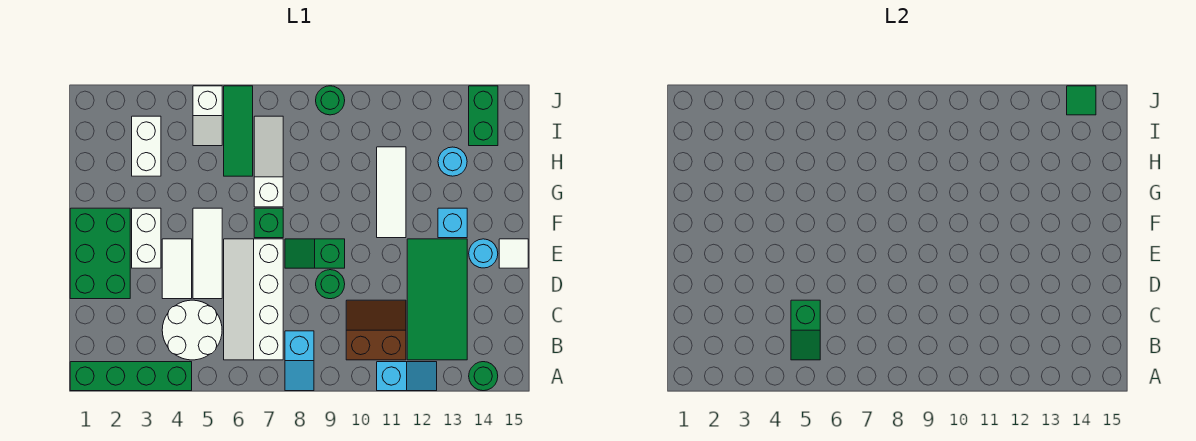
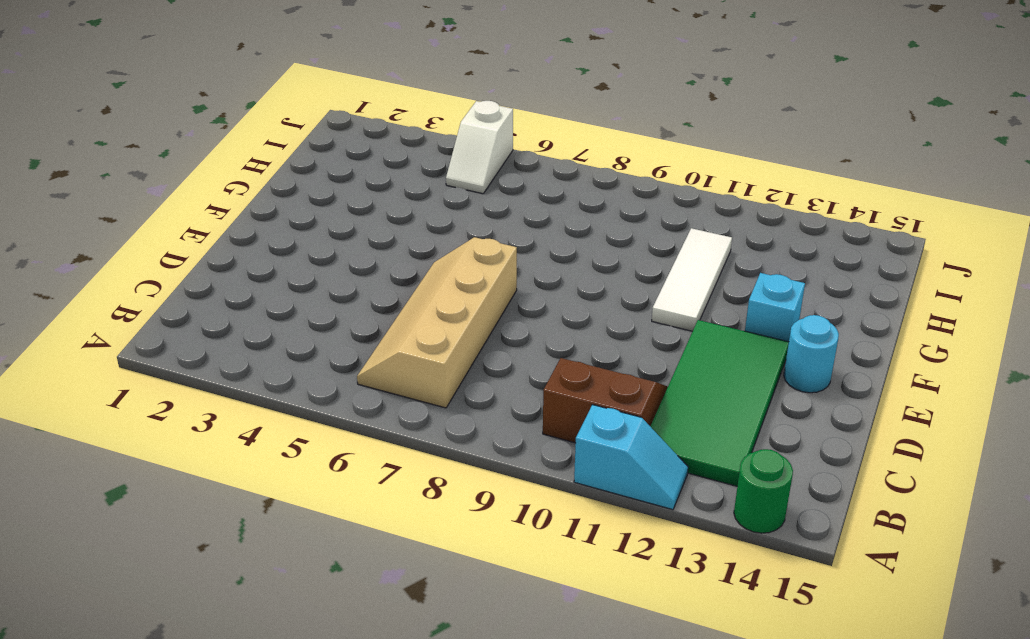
tan 2x4 slope [357,237,517,408] -> white 2x4 slope [224,239,283,360]
none -> green 1x4 brick [70,362,192,391]
none -> cyan 1x2 slope [285,331,314,391]
none -> white 2x2 round brick [162,300,222,360]

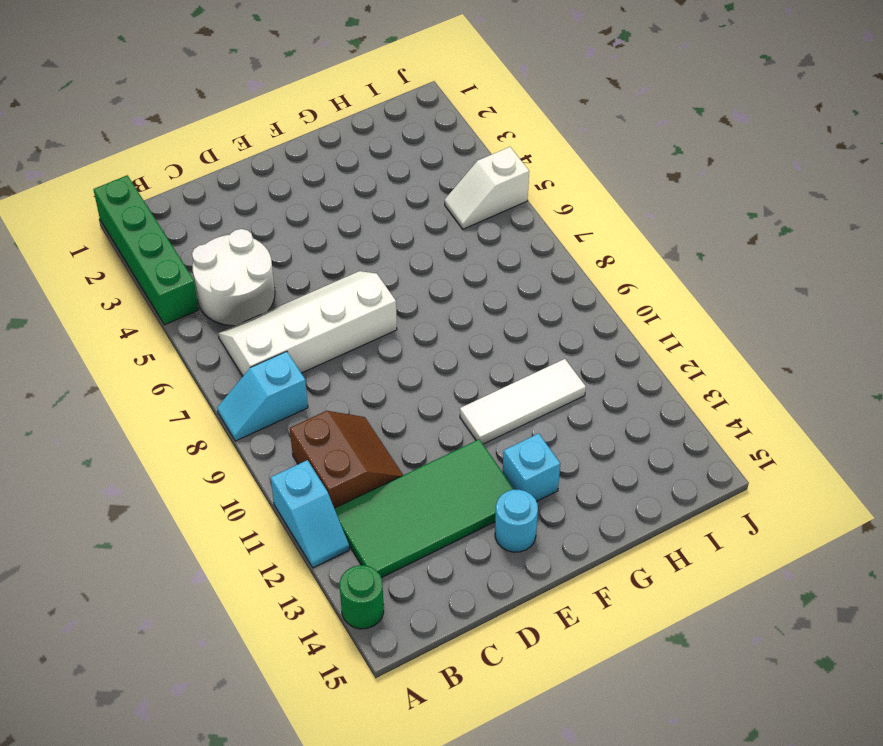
none -> green 2x3 brick [70,208,130,299]
none -> white 1x2 tile [162,239,192,299]
none -> white 1x3 tile [193,208,222,299]

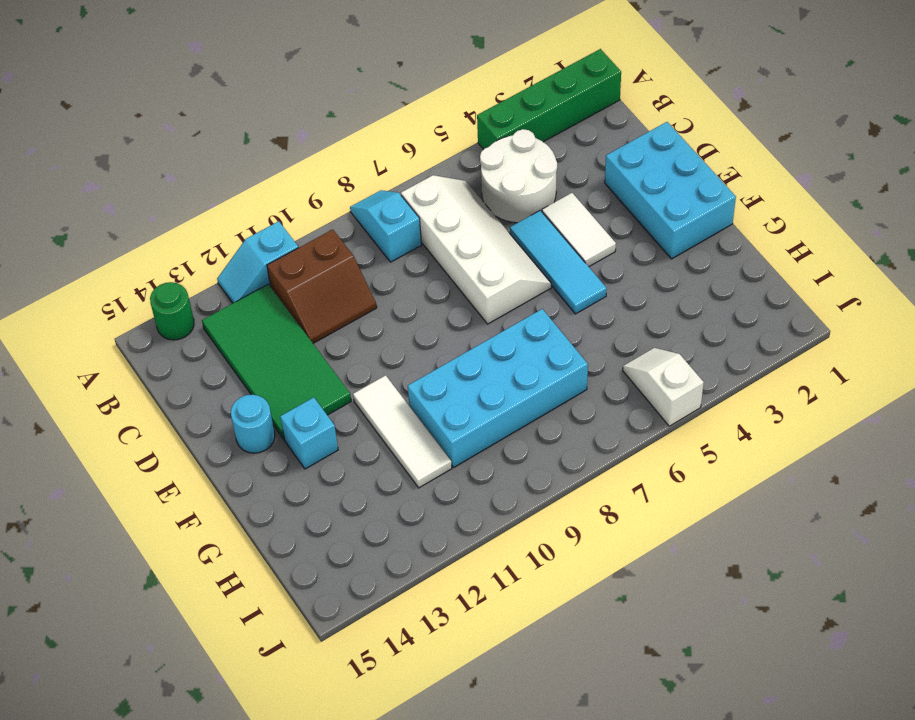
cyan 2x3 brick [605,122,736,259] -> green 2x3 brick [70,208,130,299]
cyan 1x3 tile [510,210,607,314] -> white 1x3 tile [193,208,222,299]
cyan 2x4 brick [408,309,588,468] -> white 1x3 slope [254,116,283,207]
none -> green 1x1 round brick [316,270,345,299]
none -> white 1x2 brick [132,208,161,268]
none -> green 1x2 slope [285,239,345,268]

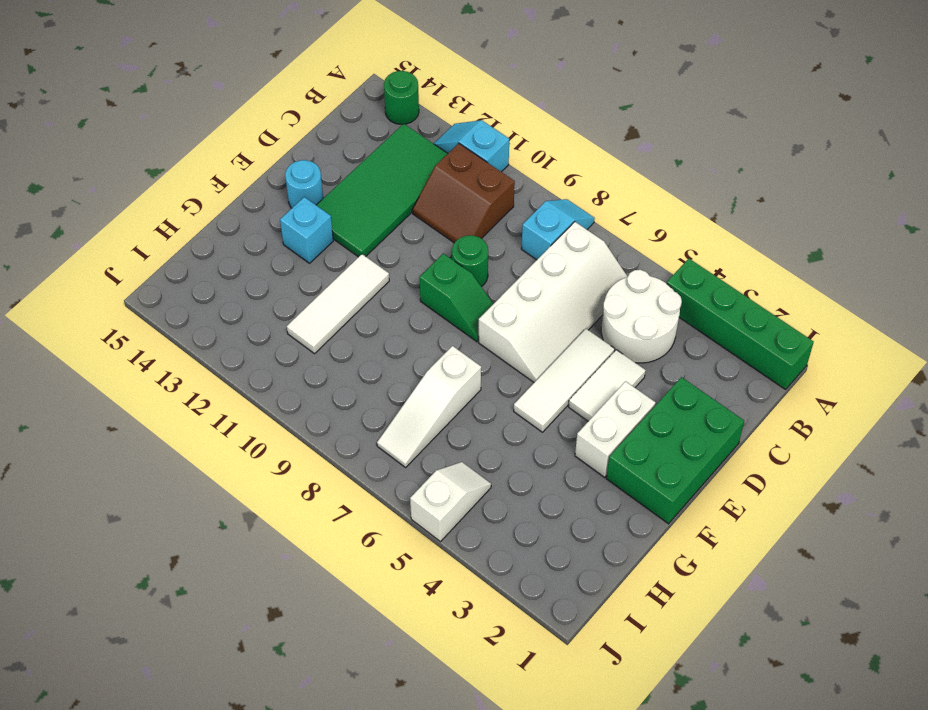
none -> white 1x1 tile [499,239,528,268]
none -> green 1x1 brick [254,208,283,238]
none -> white 1x2 brick [132,116,161,176]

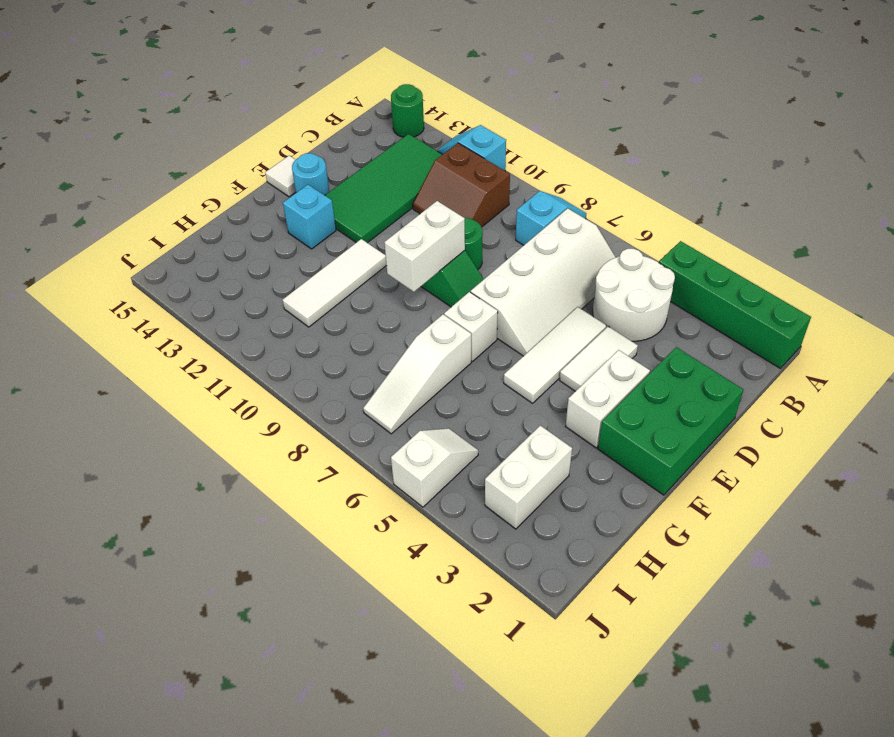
white 1x2 brick [384,201,465,292] -> none
white 1x1 brick [444,292,498,361] -> green 1x1 brick [254,208,283,238]
none -> green 1x3 tile [224,86,253,176]
none -> cyan 1x1 round brick [438,147,467,176]
none -> green 1x2 brick [469,86,498,146]

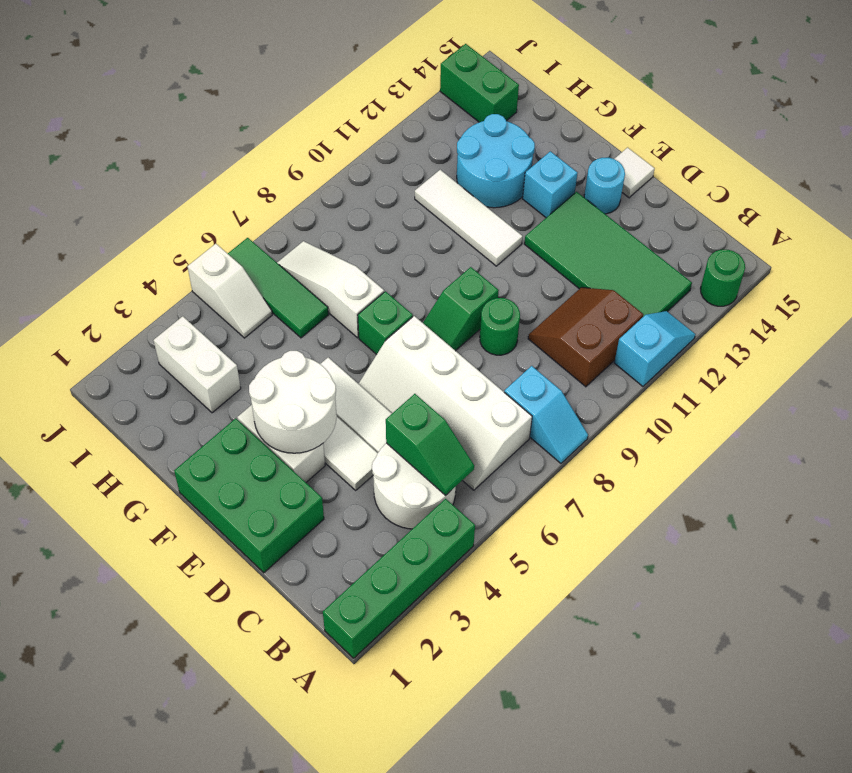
white 2x2 round brick [249,351,337,453] -> none
cyan 2x2 round brick [457,114,535,208] -> cyan 1x1 round brick [438,147,467,176]
none -> green 1x1 round brick [316,86,345,115]
none -> green 1x1 tile [1067,86,1096,115]

